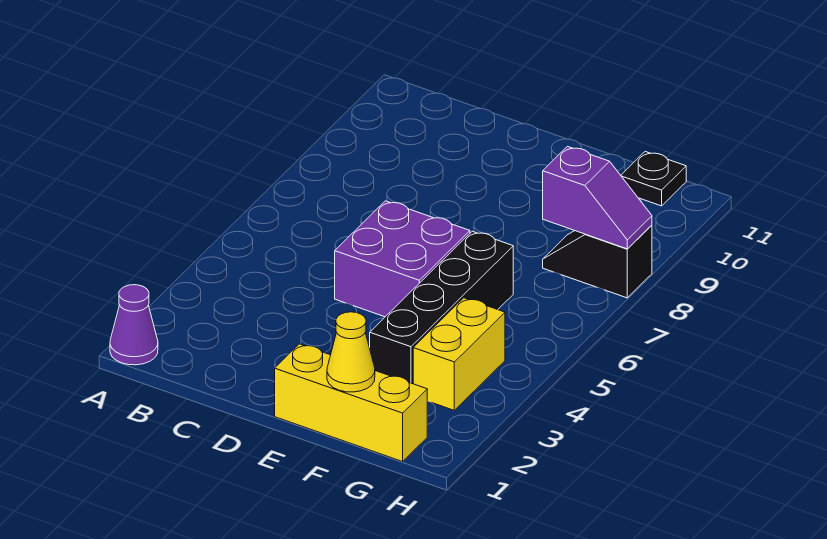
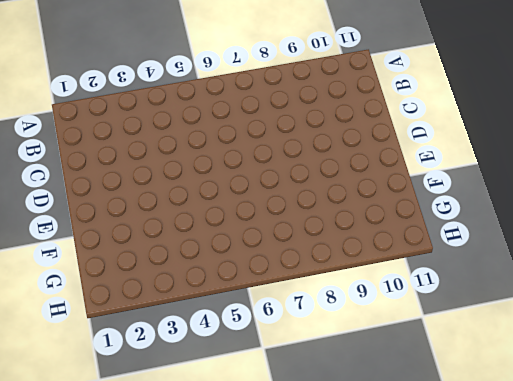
none -> purple 1x1 cone [110,285,158,365]
none -> purple 2x2 brick [335,201,470,317]

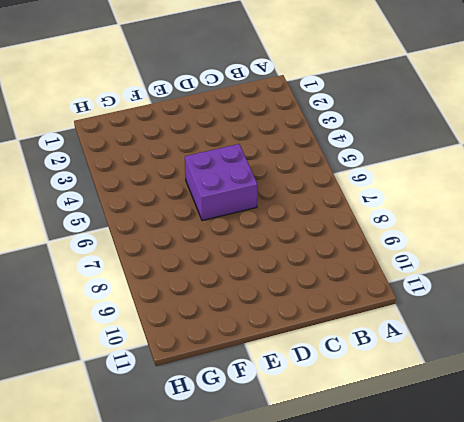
none -> purple 1x1 cone [110,285,158,365]
none -> yellow 1x3 brick [275,344,427,462]

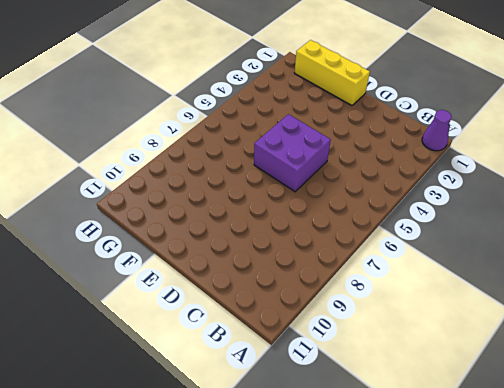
none -> black 1x4 brick [370,231,513,384]
none -> yellow 1x2 brick [413,298,505,410]

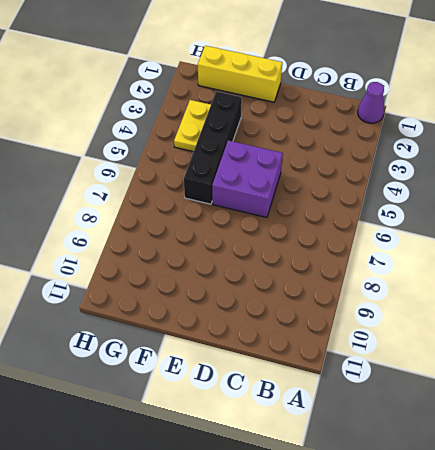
yellow 1x2 plate [174,100,211,152] -> yellow 1x2 brick [413,298,505,410]
none -> black 1x2 slope [543,225,652,298]
none -> black 1x1 plate [621,152,686,206]

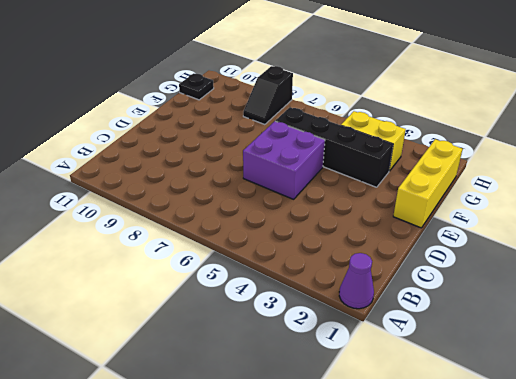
none -> yellow 1x1 cone [327,312,375,392]
none -> purple 1x2 slope [543,147,652,249]

